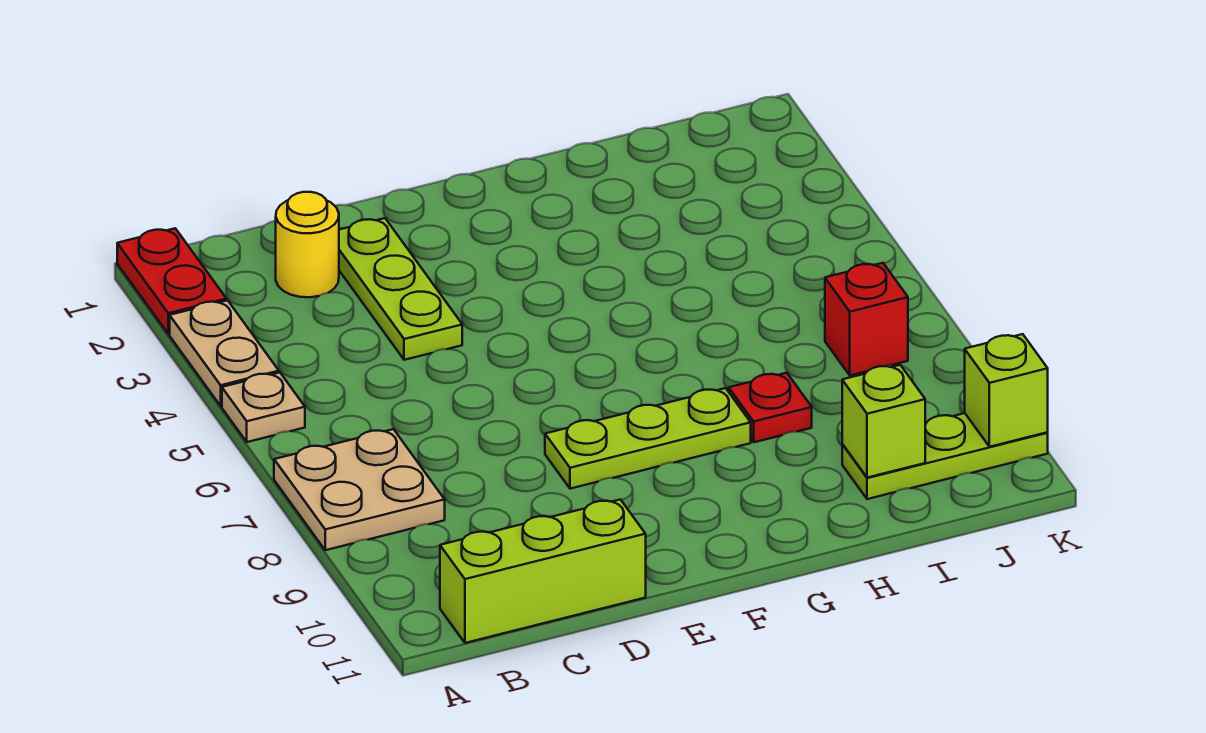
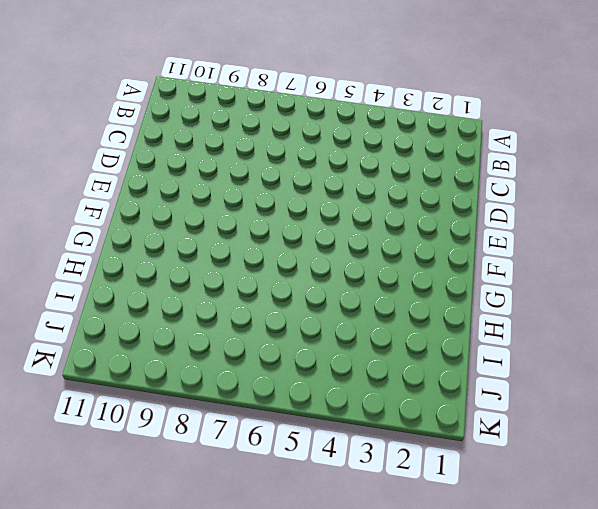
none -> red 1x2 plate [117,228,227,334]
none -> tan 1x2 plate [170,300,279,406]
none -> tan 1x1 plate [222,373,305,442]

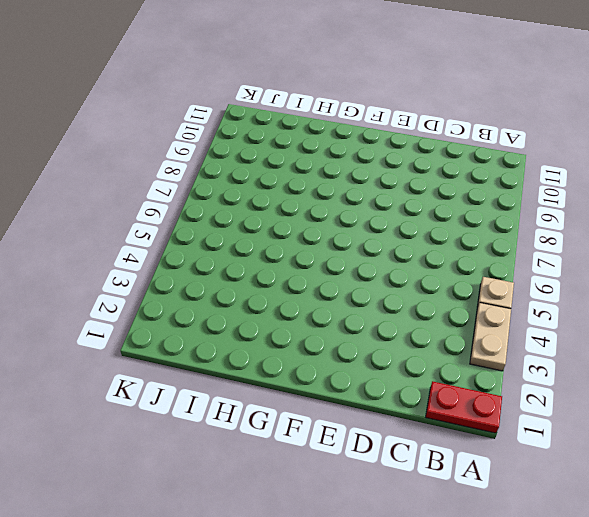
red 1x2 plate [426,381,502,433] -> red 1x2 plate turned to [117,228,227,334]
none -> tan 2x2 plate [274,429,445,550]
none -> lime 1x3 brick [440,500,646,643]
none -> yellow 1x1 round brick [276,192,339,297]

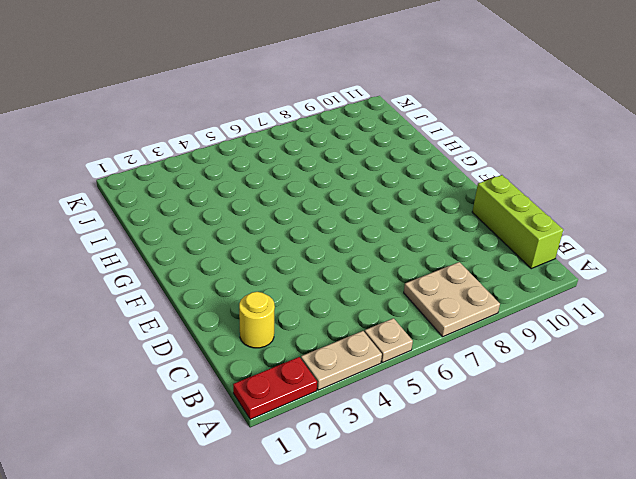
none -> lime 1x3 plate [339,218,462,360]
none -> lime 1x3 plate [545,388,751,489]
none -> red 1x1 plate [729,373,812,442]

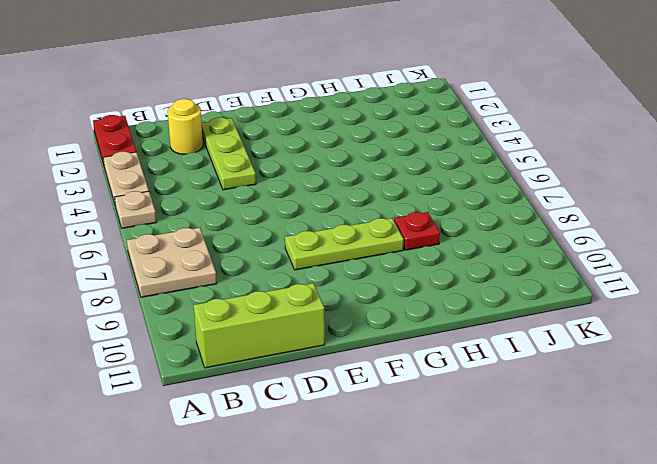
none -> lime 1x3 plate [842,413,1048,499]
none -> red 1x1 brick [825,263,908,375]
none -> lime 1x1 brick [842,365,925,478]

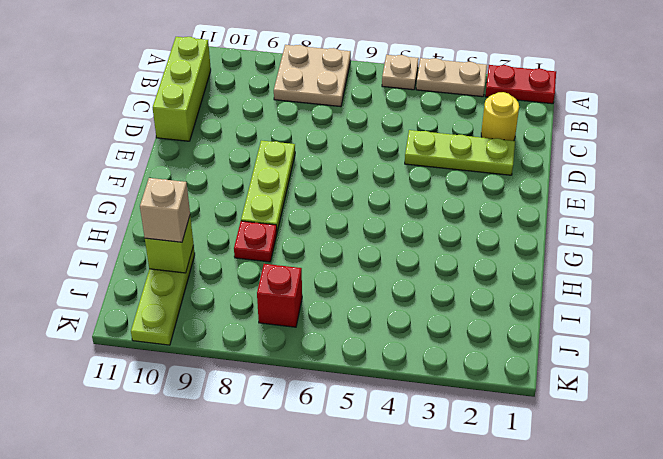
tan 1x1 brick [140,178,190,242] -> none
none -> lime 1x1 brick [965,334,1048,447]

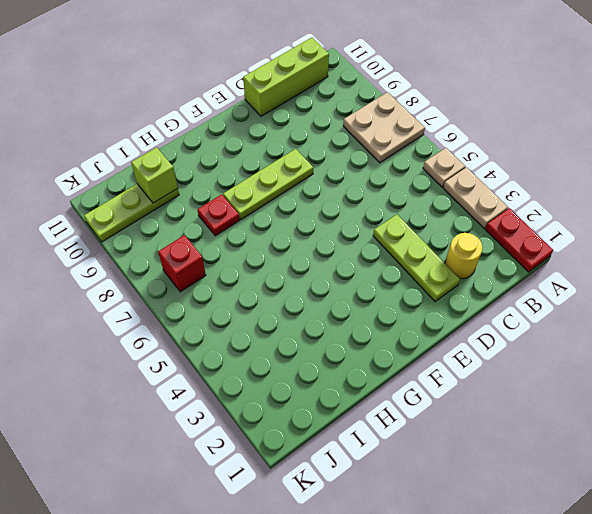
none -> lime 1x1 brick [965,334,1048,447]

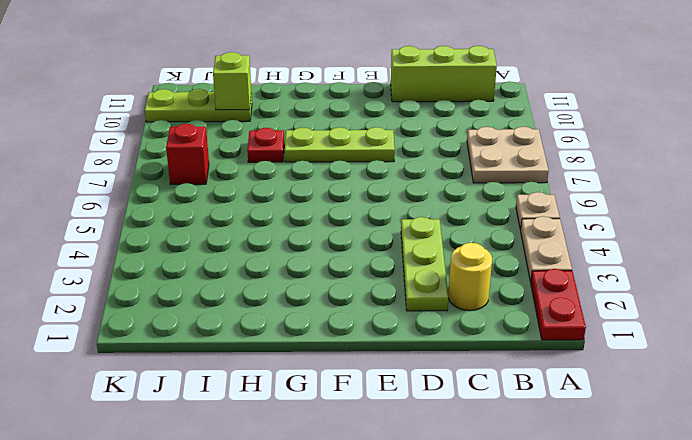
none -> lime 1x1 brick [965,334,1048,447]

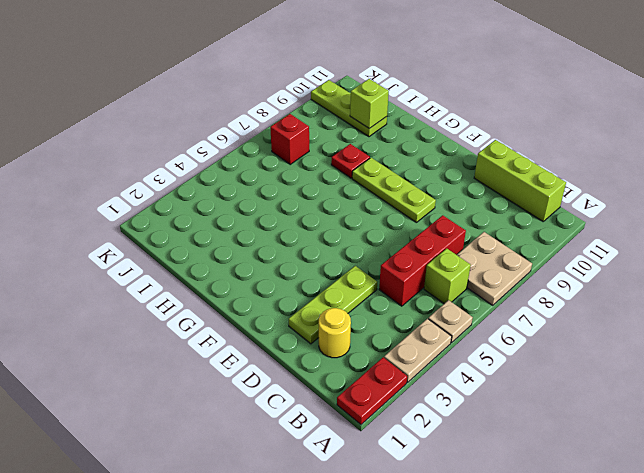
lime 1x1 brick [424,249,471,304] -> lime 1x1 brick moved to [965,334,1048,447]
red 1x3 brick [379,215,466,306] -> none

